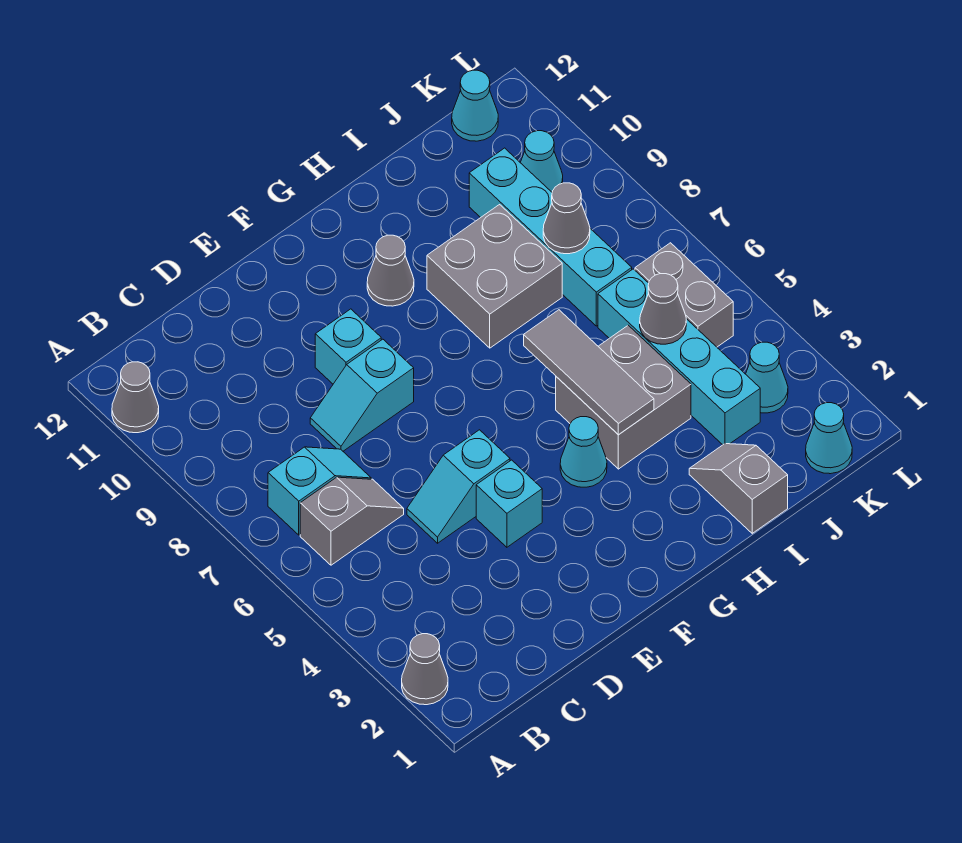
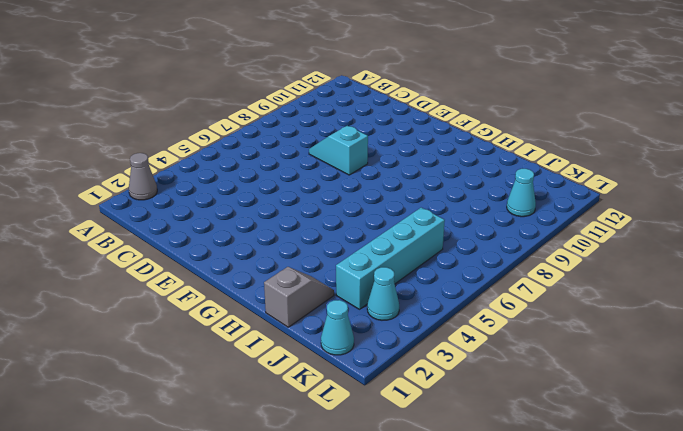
none -> grey 1x1 cone [112,362,159,433]
none -> grey 1x2 slope [300,477,404,565]
none -> cyan 1x2 slope [268,447,371,535]

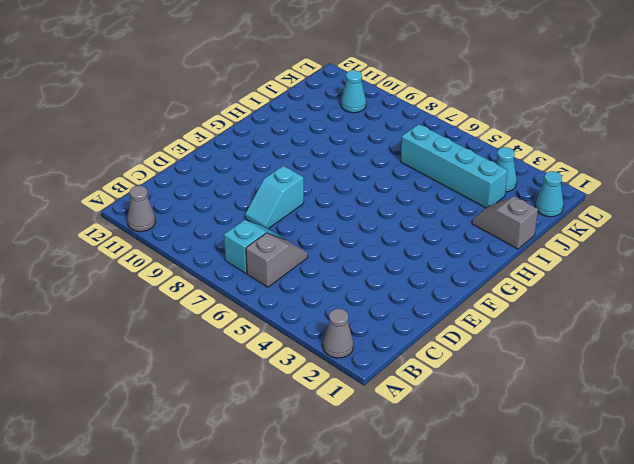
none -> cyan 1x2 slope [407,430,510,543]
none -> cyan 1x1 brick [476,460,542,547]
none -> cyan 1x1 brick [315,309,381,384]

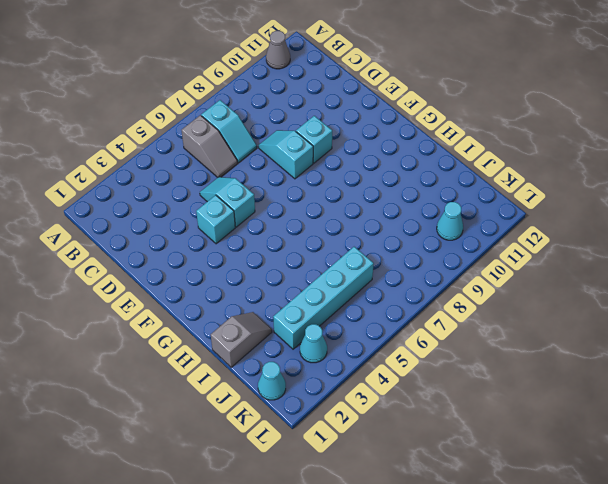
none -> grey 1x1 cone [402,634,448,705]
none -> cyan 1x1 cone [560,417,607,487]
none -> grey 1x1 cone [367,235,414,306]

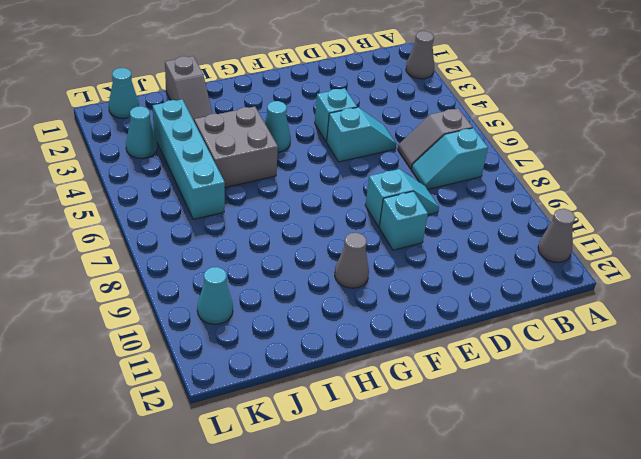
none -> grey 2x2 brick [427,205,562,348]
none -> cyan 1x4 brick [469,148,632,326]
none -> grey 1x2 brick [635,243,733,347]

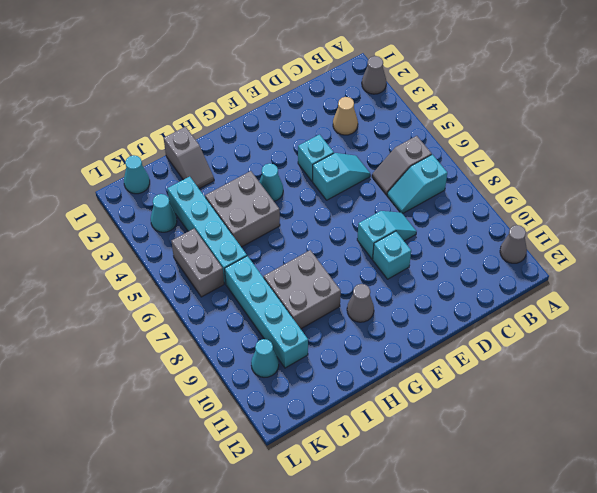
tan 1x1 cone [333,97,358,135] -> none
none -> cyan 1x1 cone [452,70,498,141]
none -> grey 1x3 tile [524,310,654,435]
none -> grey 1x1 cone [640,274,686,344]

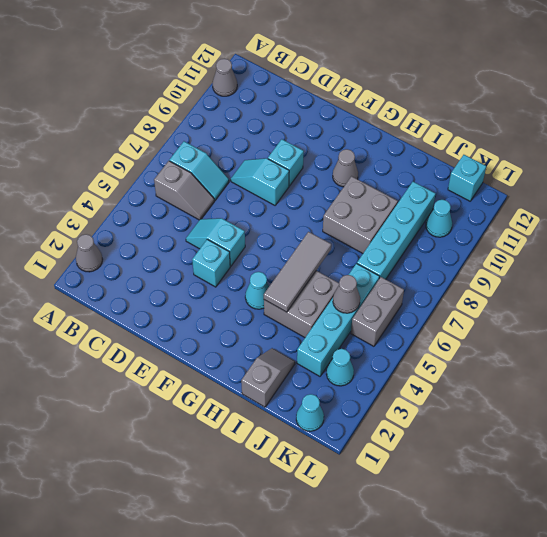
cyan 1x1 brick [448,155,486,201] -> cyan 1x1 cone [452,70,498,141]
none -> grey 1x1 cone [543,183,590,254]

